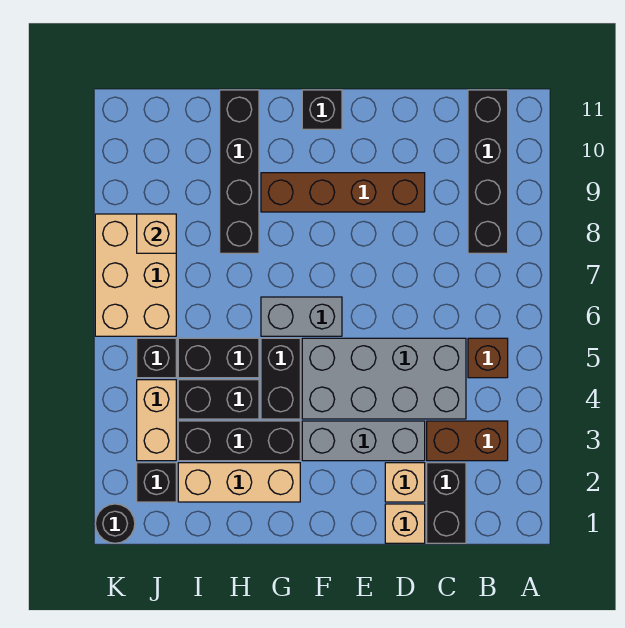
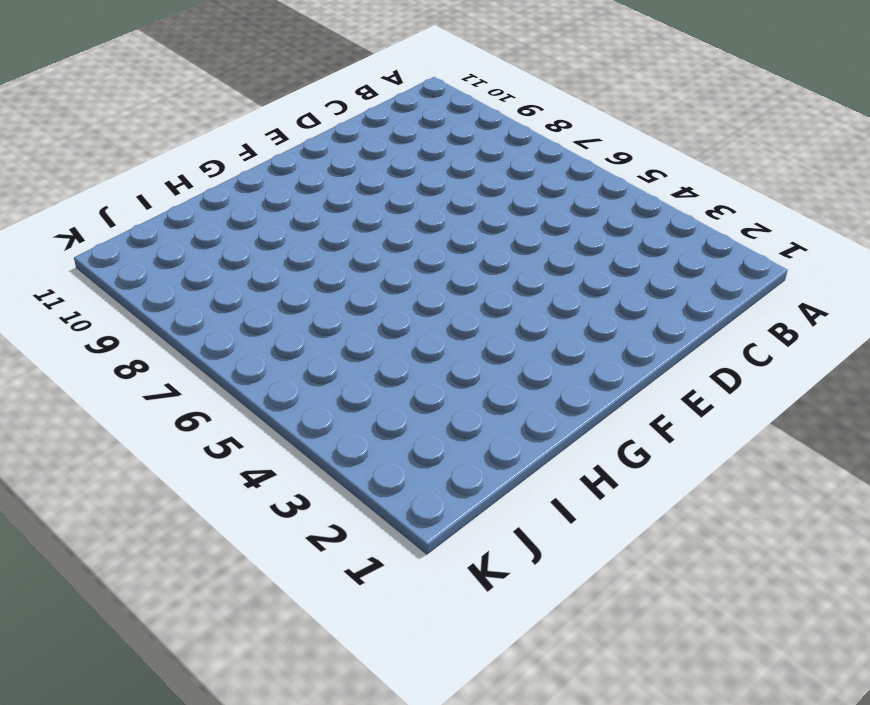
none -> brown 1x2 brick [427,421,508,461]
none -> brown 1x1 brick [468,338,508,378]
none -> black 1x4 brick [468,90,508,253]

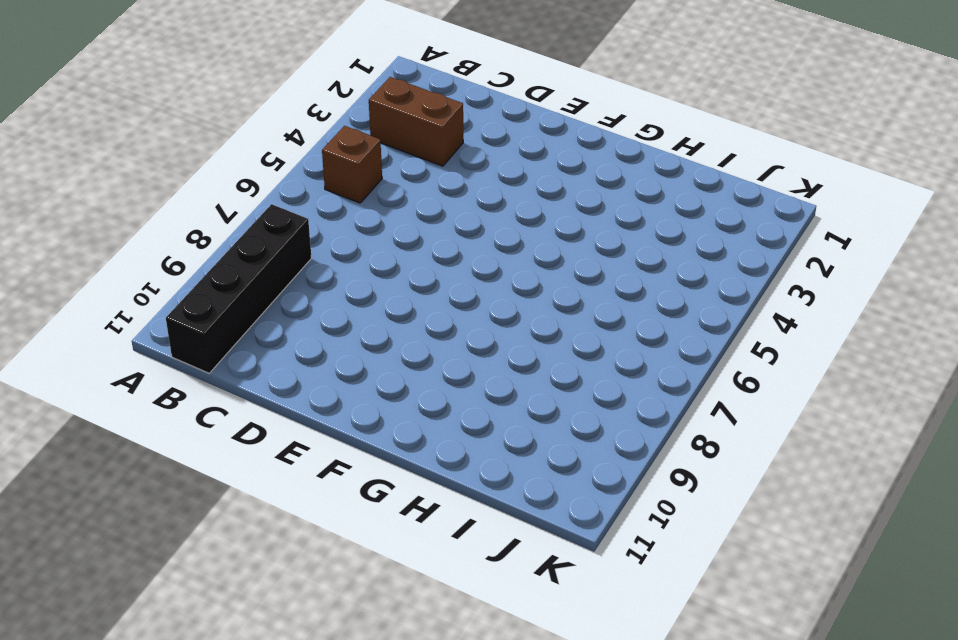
none -> black 1x2 brick [427,463,466,543]
none -> grey 2x4 brick [302,338,466,419]
none -> tan 1x1 brick [385,504,425,543]

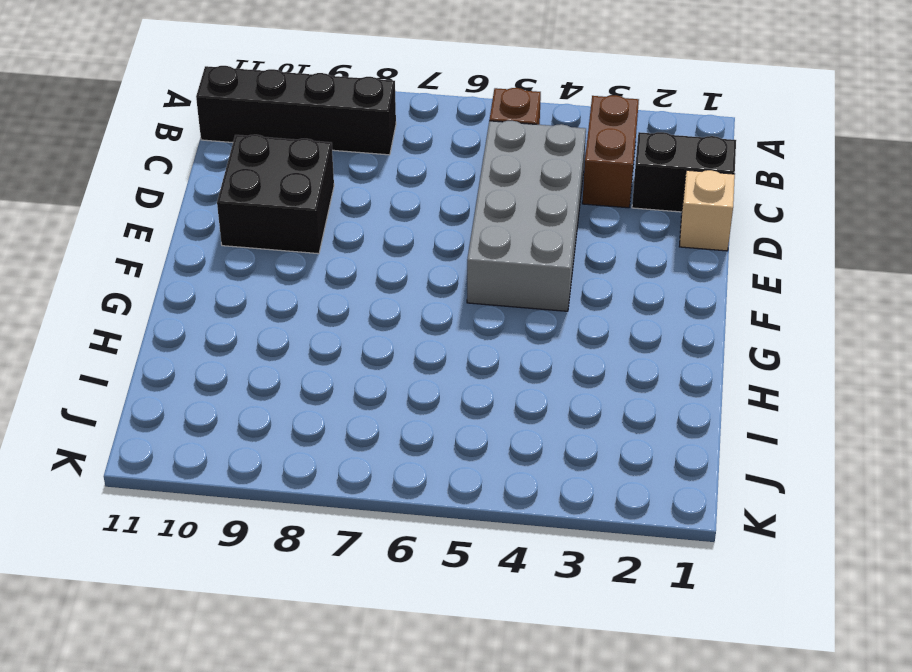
black 2x2 brick [217,135,334,254] -> brown 1x4 brick [261,173,425,212]
none -> tan 1x1 brick [385,463,425,502]
none -> grey 1x3 brick [302,421,425,461]
none -> grey 1x2 brick [261,297,342,336]

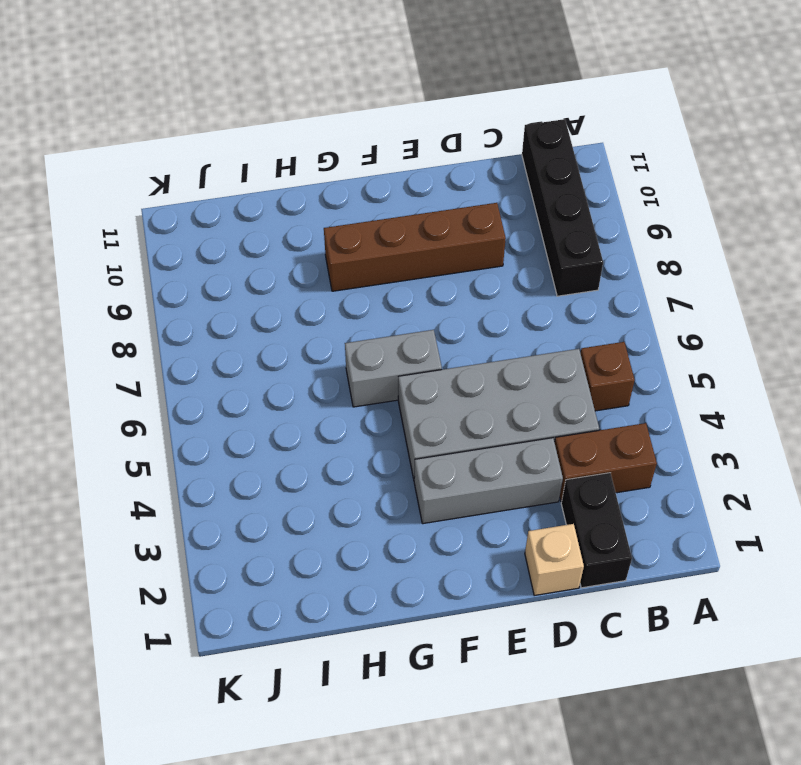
none -> tan 1x1 brick [385,463,425,502]
none -> black 1x1 brick [302,90,342,129]
none -> tan 1x3 brick [178,463,300,502]

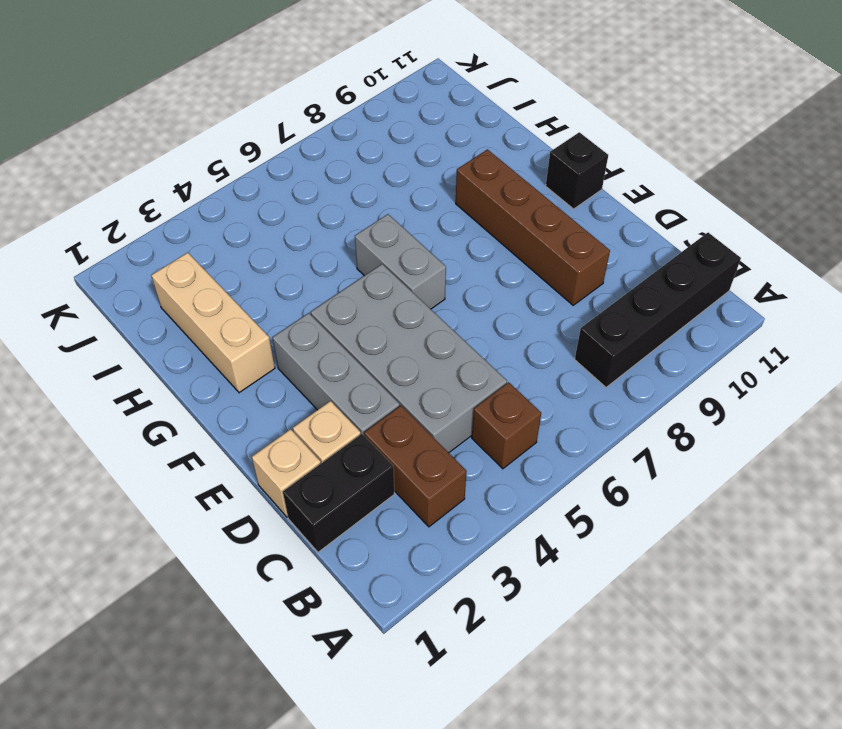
none -> black 1x3 brick [178,421,300,461]
none -> black 1x2 brick [261,338,300,419]
none -> black 1x2 brick [178,380,259,419]

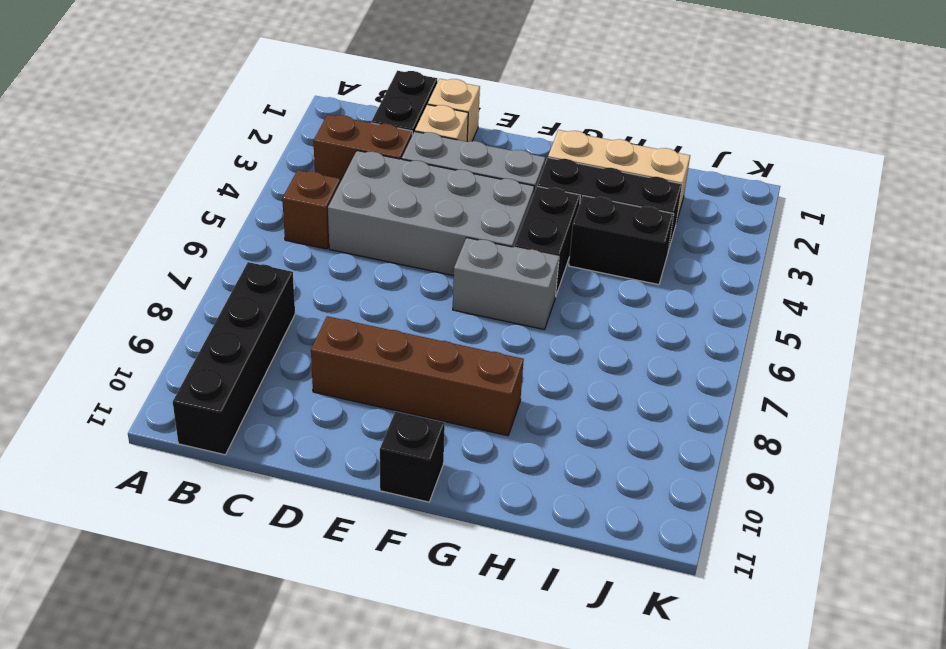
none -> black 1x2 brick [178,338,259,378]
none -> black 1x4 brick [220,90,259,253]
none -> black 1x1 brick [137,463,176,502]

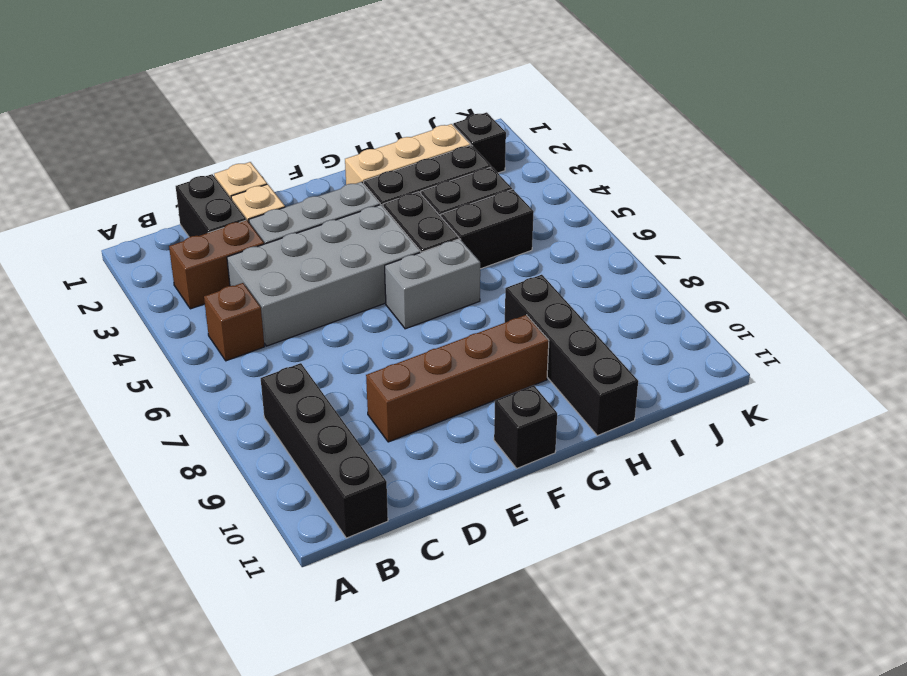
none -> tan 1x2 brick [137,380,176,461]
none -> black 1x1 brick [137,338,176,378]
none -> tan 2x3 brick [95,214,176,336]

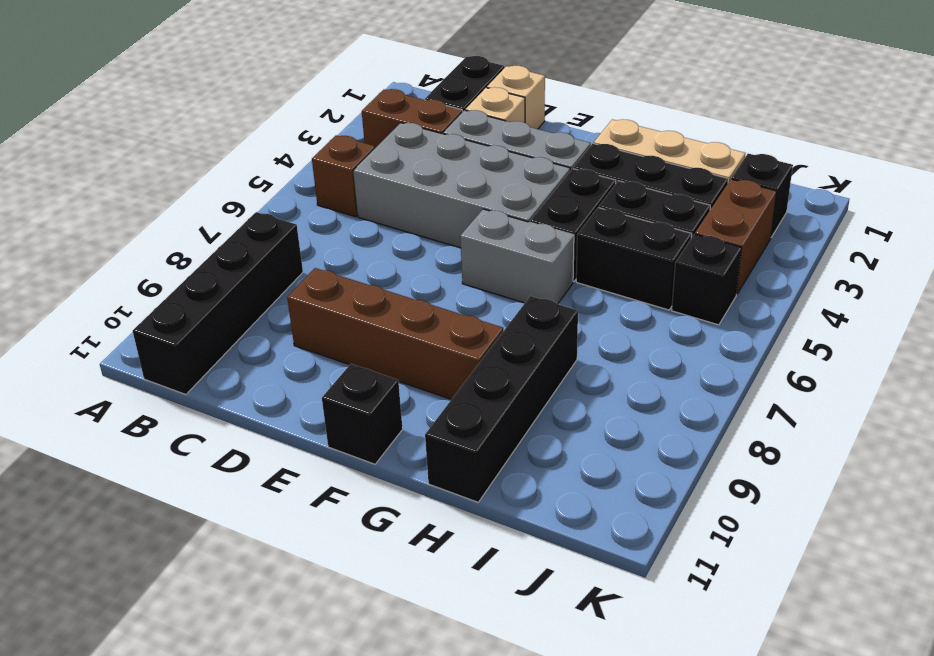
brown 1x2 brick [695,179,777,294] -> tan 1x2 brick [137,380,176,461]
none -> tan 2x3 brick [95,214,176,336]
none -> black 1x1 round brick [95,504,135,543]
none -> tan 1x1 brick [137,214,176,253]

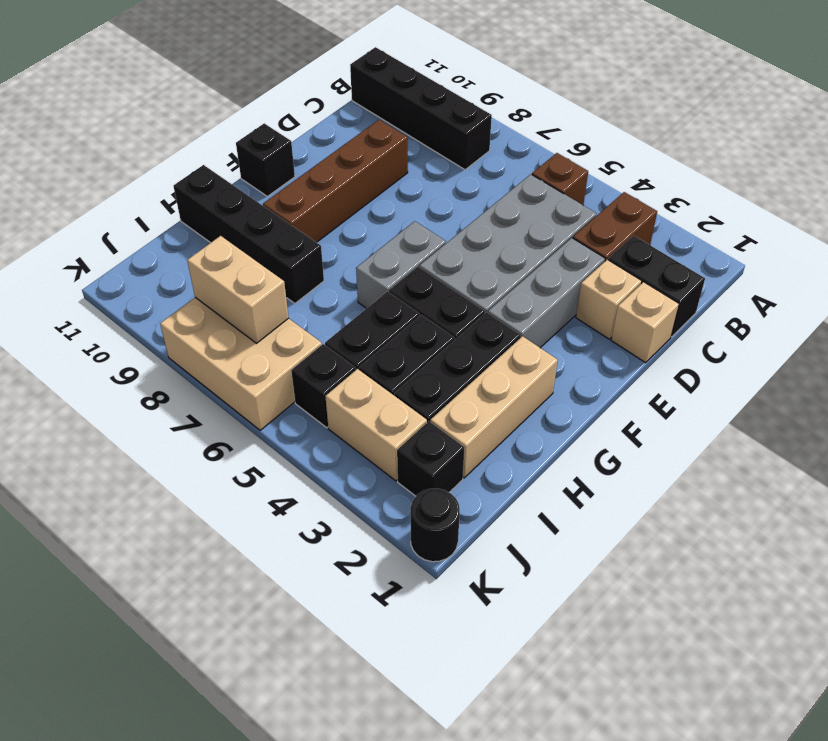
tan 1x2 brick [187,236,289,343] -> tan 1x1 brick [137,214,176,253]

